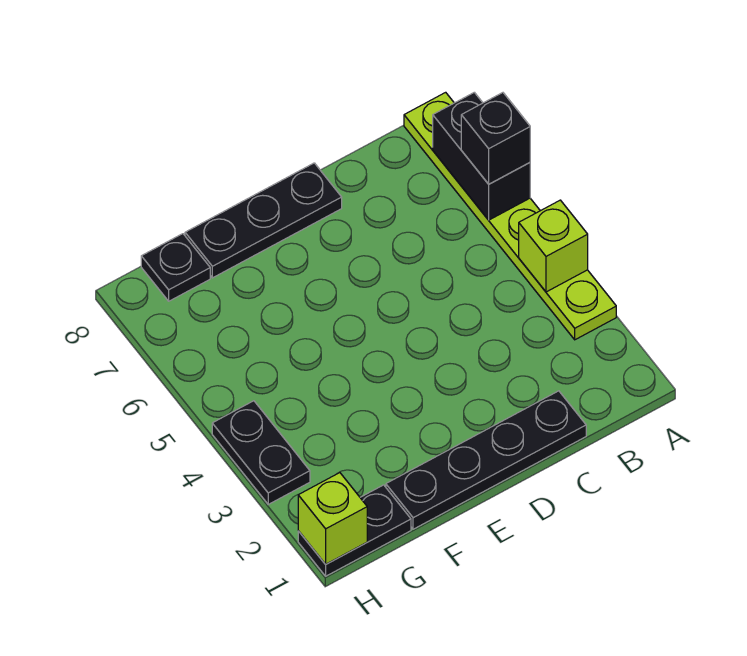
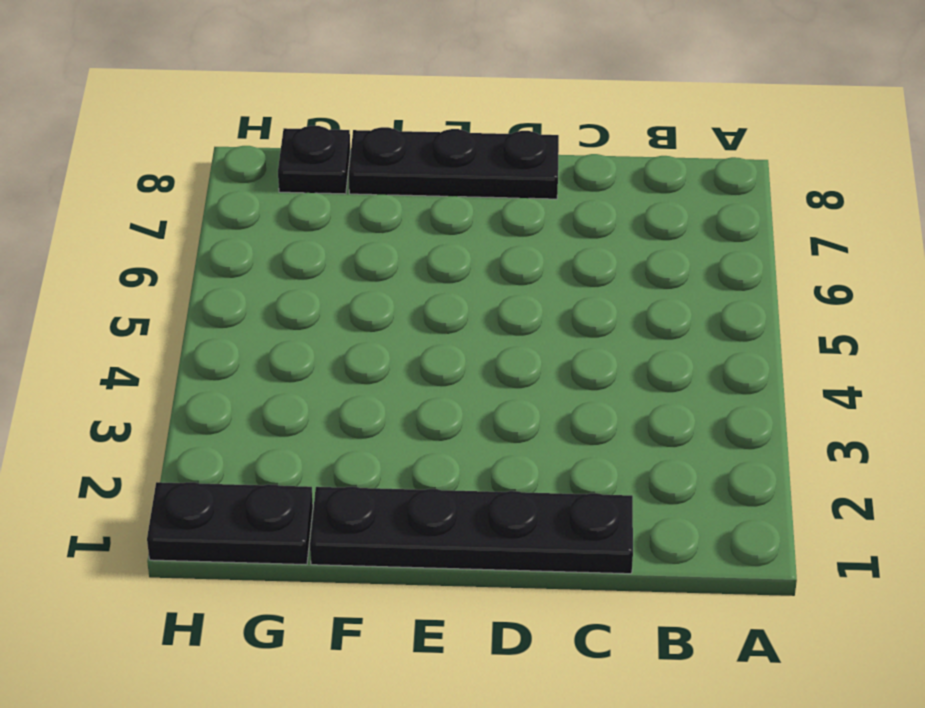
none -> lime 1x6 plate [404,92,616,340]
none -> black 1x2 plate [212,401,310,504]

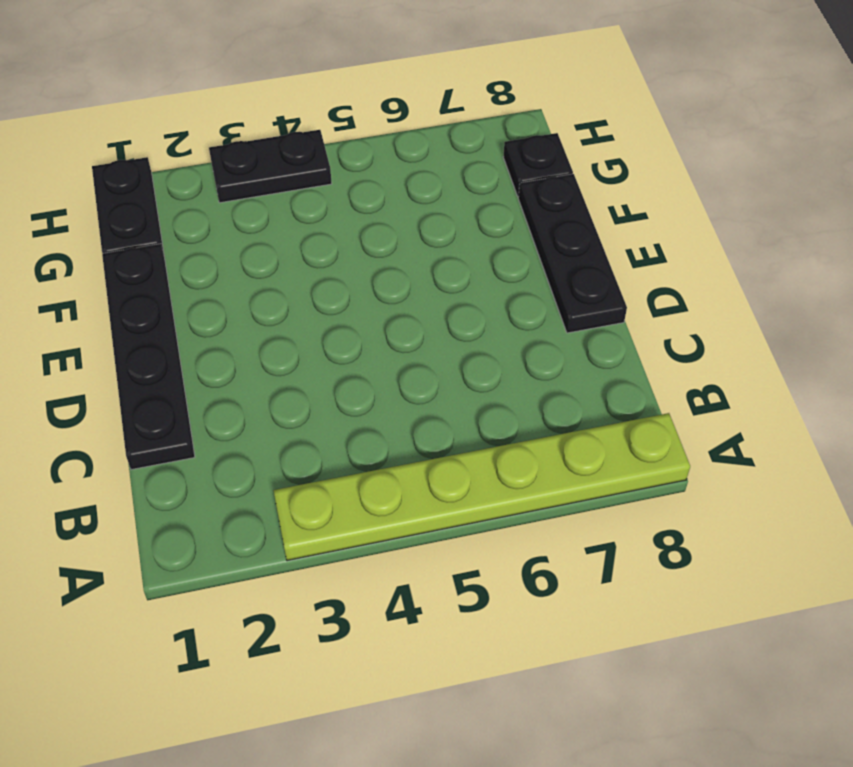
none -> lime 1x1 brick [519,200,588,292]
none -> black 1x2 brick [433,92,530,220]

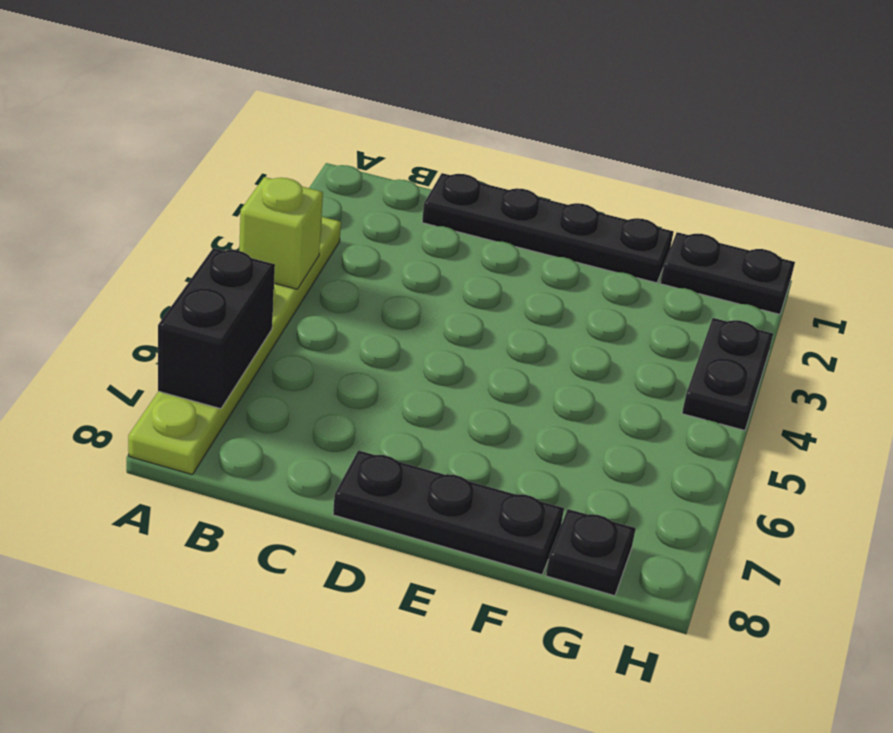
none -> lime 1x1 brick [298,473,367,564]
none -> black 1x1 brick [461,93,530,184]

